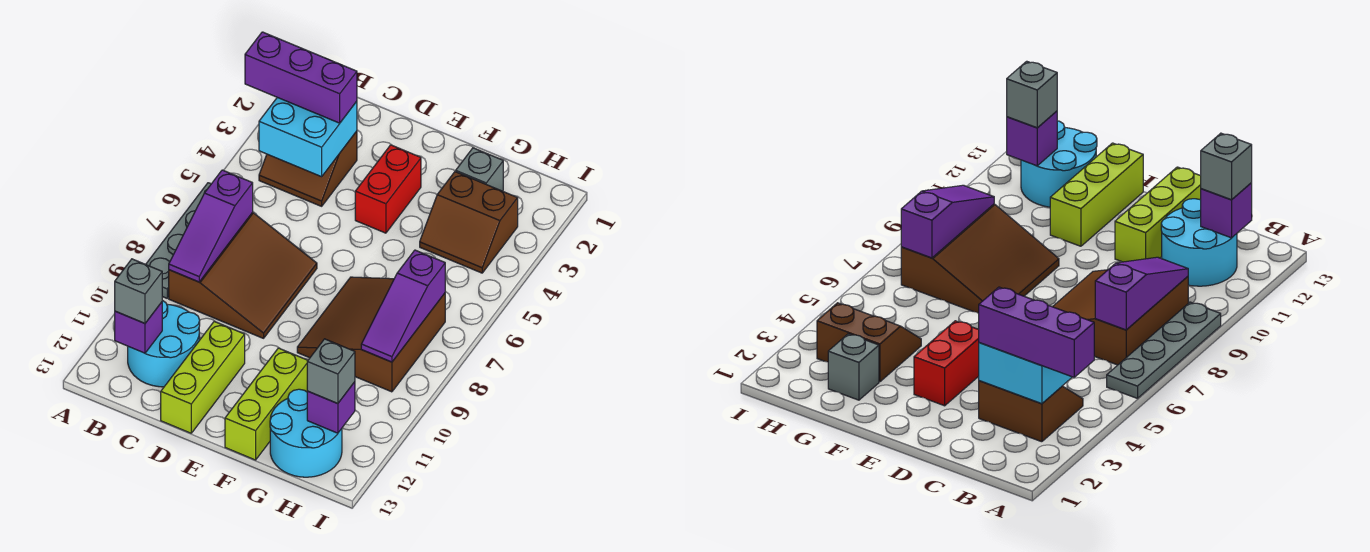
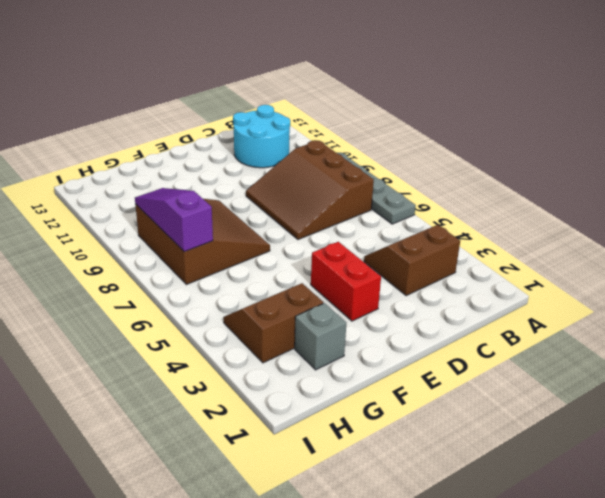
none -> lime 1x3 brick [161,321,245,433]
none -> lime 1x3 brick [225,348,308,460]
none -> cyan 2x2 round brick [270,389,342,477]

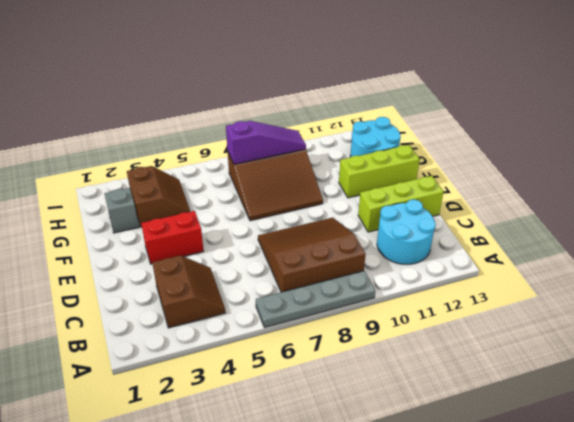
none -> cyan 2x2 brick [259,97,357,177]
none -> purple 1x3 slope [169,170,253,282]
none -> purple 1x1 brick [115,302,162,353]

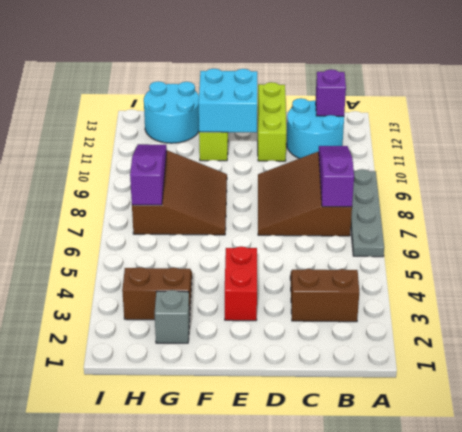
cyan 2x2 brick [199,69,257,132] -> cyan 2x2 brick moved to [259,97,357,177]
none -> purple 1x1 brick [307,382,355,433]
none -> purple 1x3 brick [245,32,357,123]
none -> grey 1x1 brick [115,259,162,323]

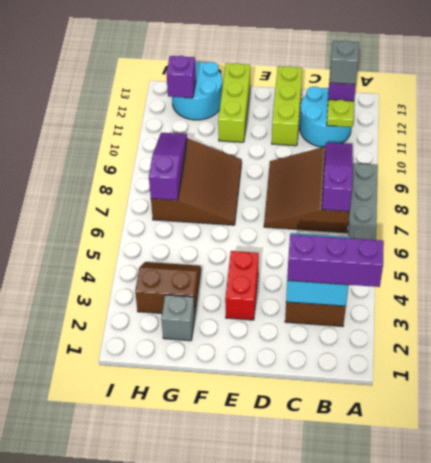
lime 1x1 plate [327,100,354,127] -> none
none -> grey 1x1 brick [307,339,355,404]

